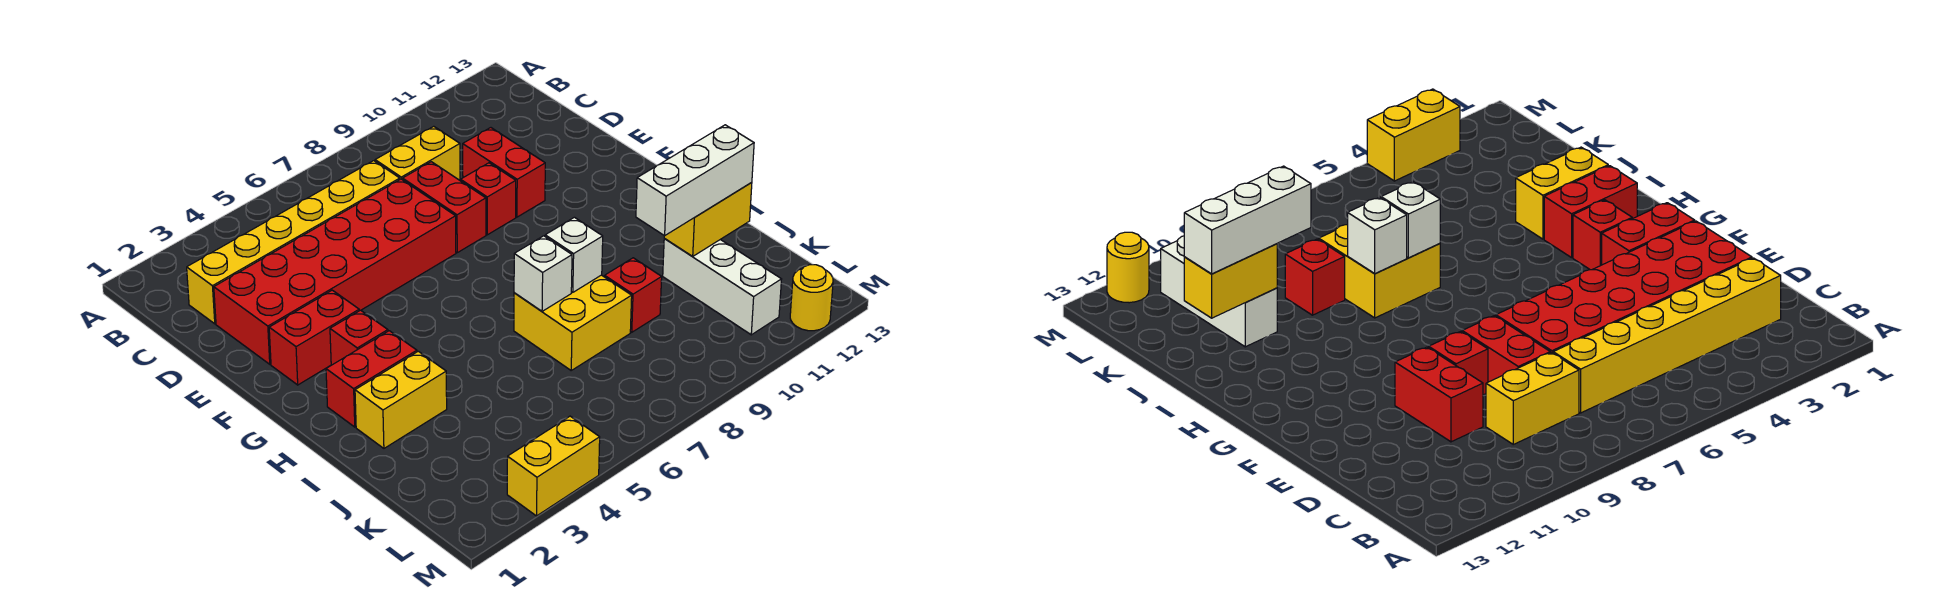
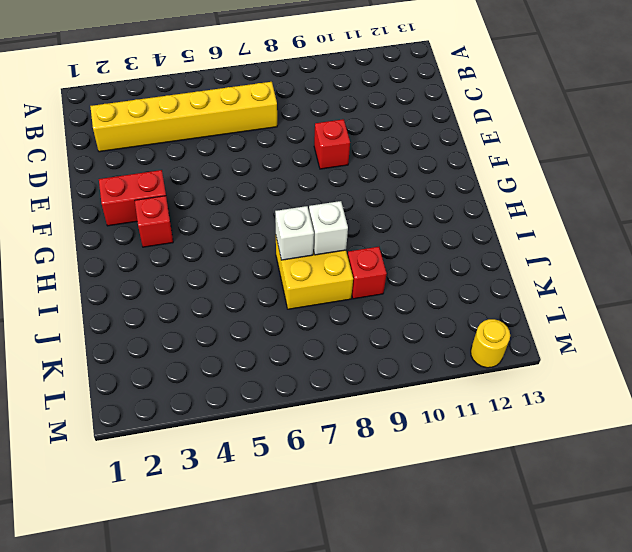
none -> yellow 1x2 brick [375,126,460,180]
none -> red 2x6 brick [214,179,456,364]
none -> red 1x2 brick [403,162,486,253]

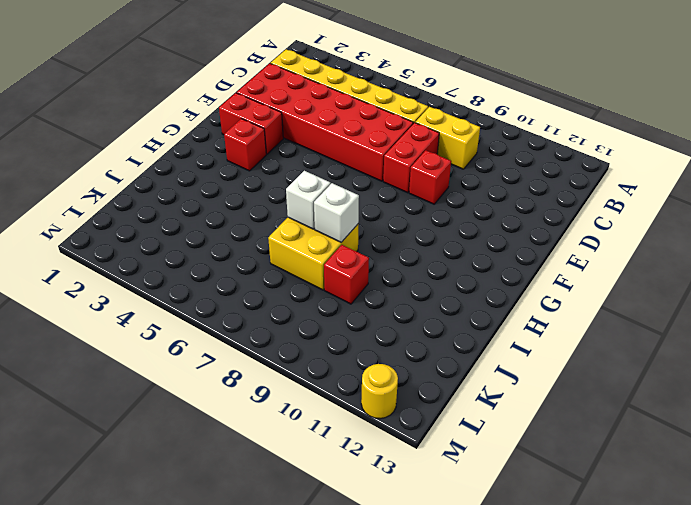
none -> red 1x2 brick [463,128,545,217]
none -> red 1x2 brick [326,331,417,427]
none -> yellow 1x2 brick [355,351,447,448]

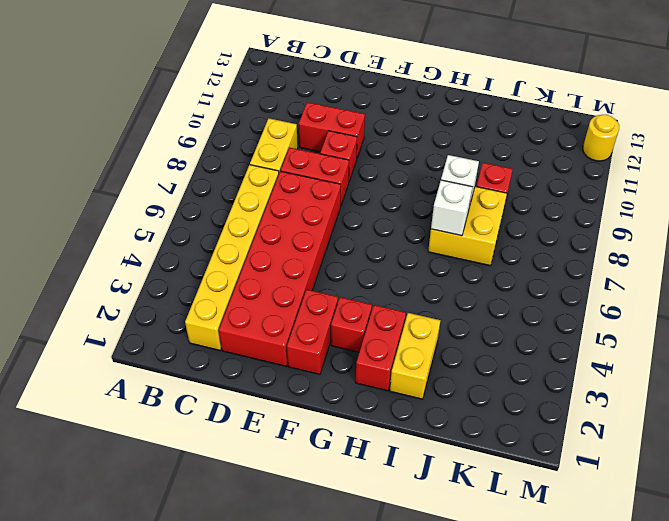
none -> white 1x3 brick [663,239,782,335]
none -> yellow 1x2 brick [507,416,600,516]
none -> yellow 1x2 brick [664,182,752,257]

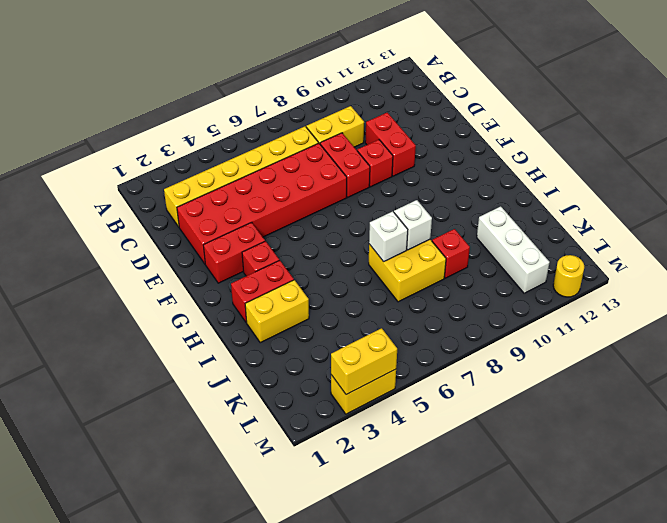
yellow 1x2 brick [331,328,397,395] -> yellow 1x2 brick moved to [664,182,752,257]
none -> white 1x3 brick [636,125,754,236]

